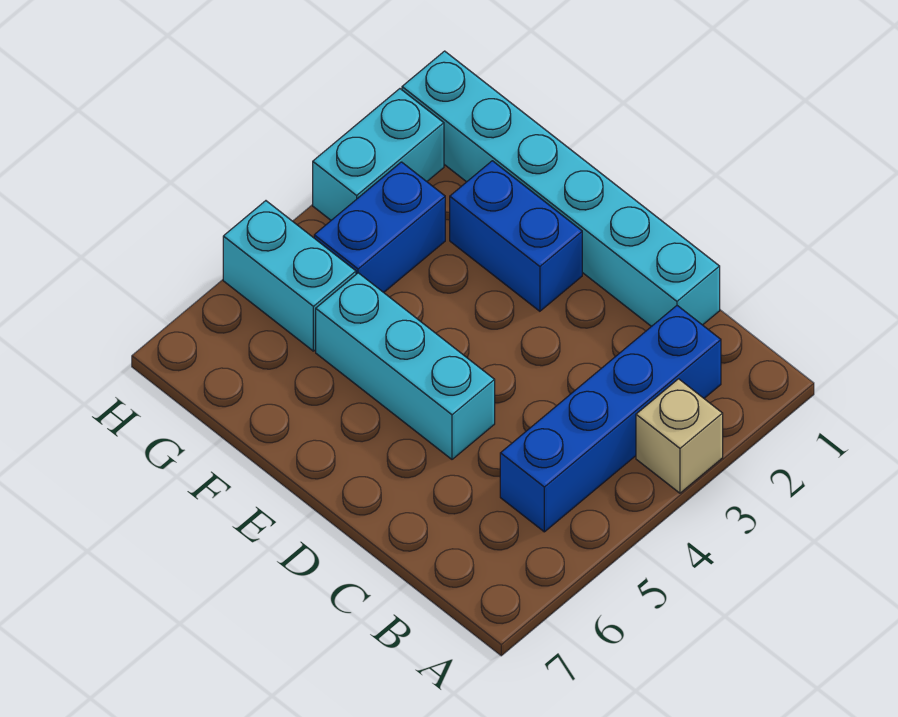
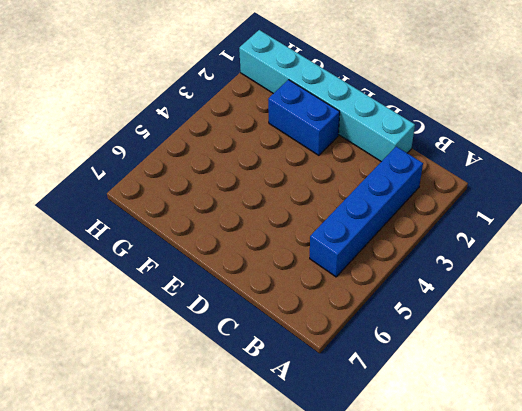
none -> tan 1x1 brick [636,379,723,493]
none -> cyan 1x3 brick [316,273,495,459]

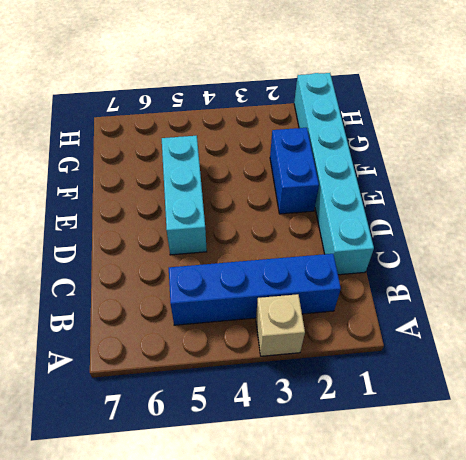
none -> blue 1x2 brick [314,162,445,292]
none -> cyan 1x2 brick [223,201,356,351]

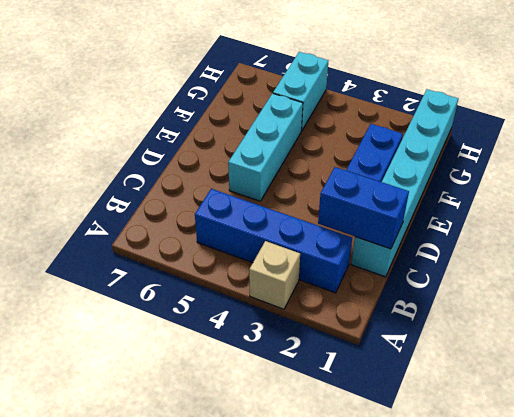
blue 1x2 brick [318,167,409,249] -> blue 1x2 brick moved to [314,162,445,292]
none -> cyan 1x2 brick [313,89,444,220]

